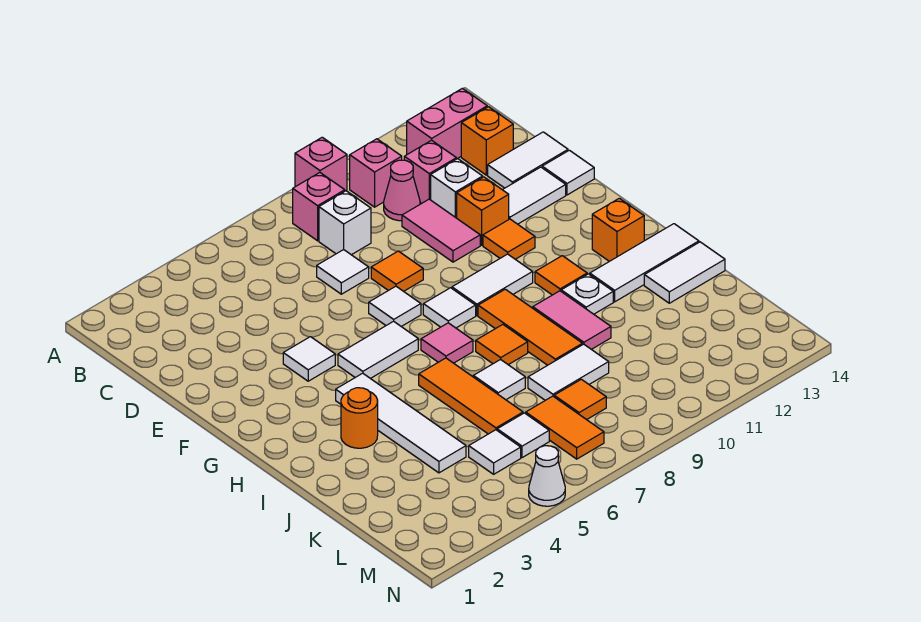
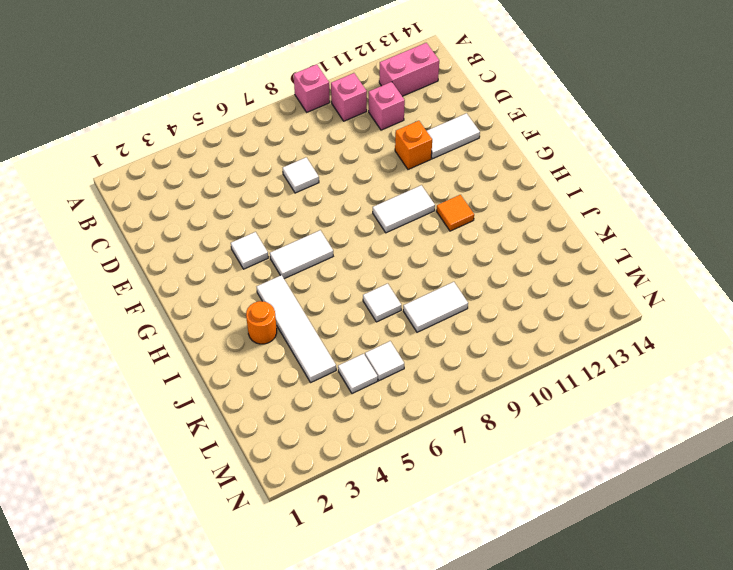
none -> pink 1x1 brick [293,173,345,241]
none -> white 1x1 brick [319,191,371,255]
none -> pink 1x1 cone [384,160,420,221]
none -> orange 1x1 brick [461,107,513,175]

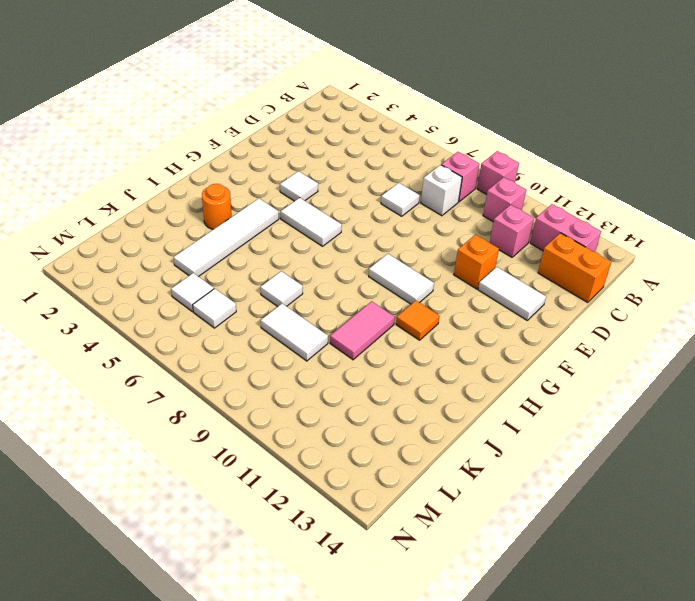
orange 1x2 brick [538,233,611,303] -> orange 1x1 brick [461,107,513,175]
none -> pink 1x1 cone [384,160,420,221]
none -> pink 1x2 tile [402,199,480,262]
none -> white 1x1 brick [431,159,483,218]
none -> white 1x2 tile [488,132,568,188]

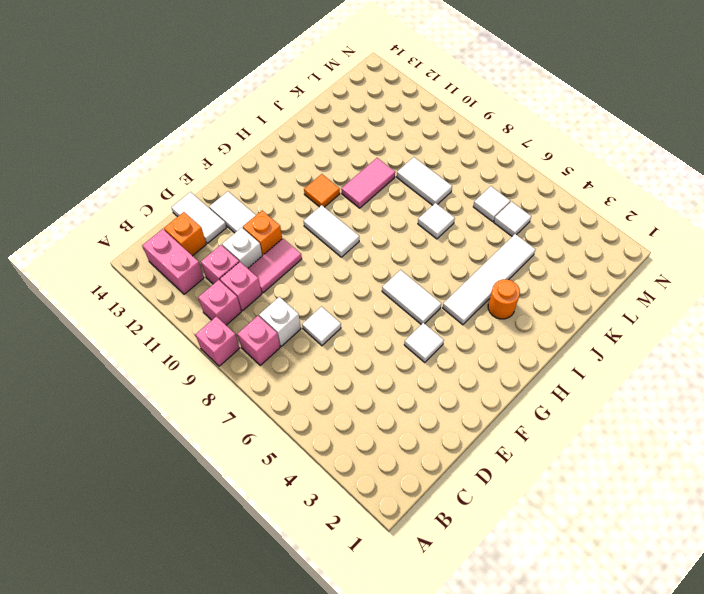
pink 1x1 brick [220,262,262,311] -> pink 1x1 cone [384,160,420,221]
none -> orange 1x1 tile [371,251,423,291]
none -> white 1x1 tile [542,150,594,195]
none -> white 1x1 tile [369,286,421,327]
none -> orange 1x1 tile [483,219,535,259]

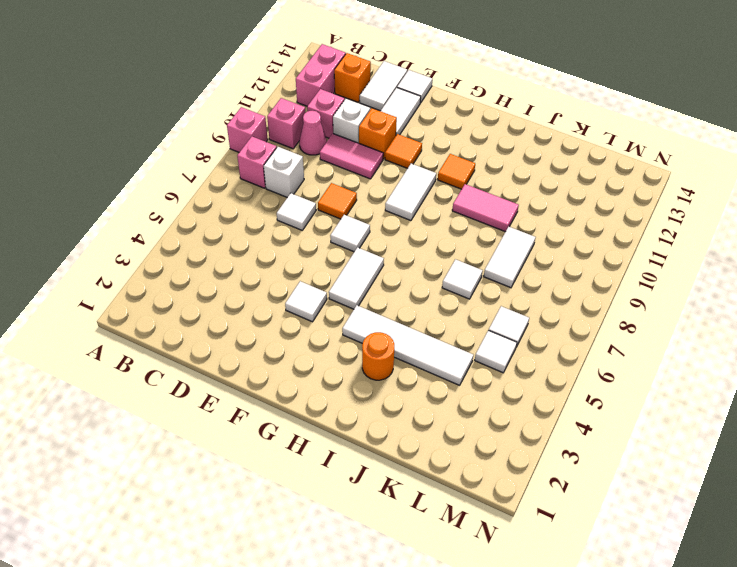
none -> white 1x1 tile [423,288,476,328]
none -> pink 1x1 tile [421,323,473,363]
none -> orange 1x3 tile [478,289,582,365]
none -> orange 1x1 brick [592,198,644,261]

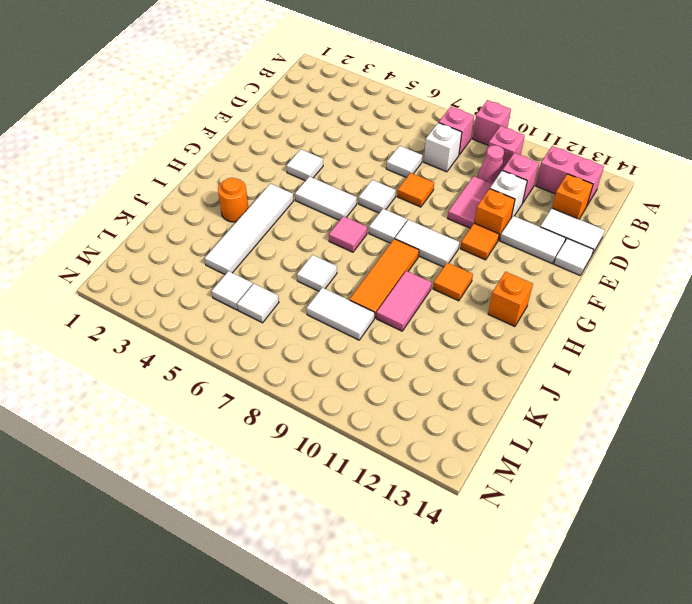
none -> orange 1x3 tile [419,358,523,434]
none -> orange 1x1 tile [476,325,528,365]
none -> white 1x1 plate [561,274,613,314]
none -> white 1x3 tile [589,224,699,302]

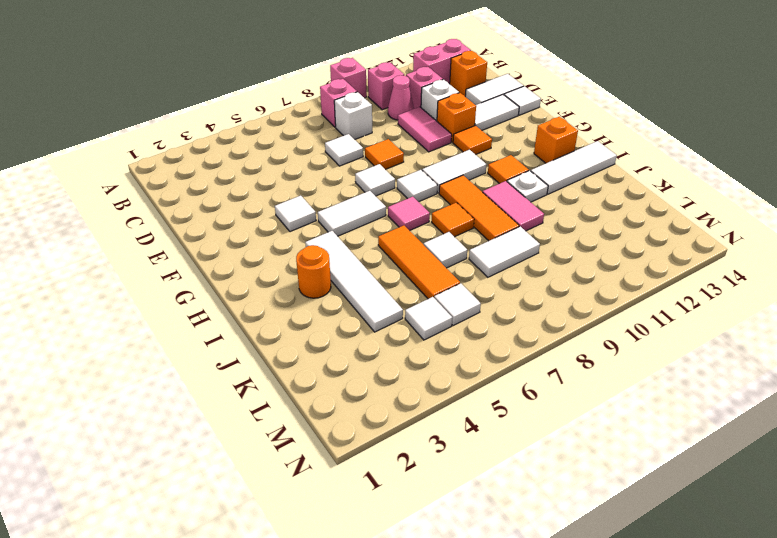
none -> white 1x2 tile [644,242,725,303]
none -> orange 1x2 tile [526,396,604,459]
none -> orange 1x1 tile [554,379,606,420]
none -> white 1x1 cone [529,446,565,506]

